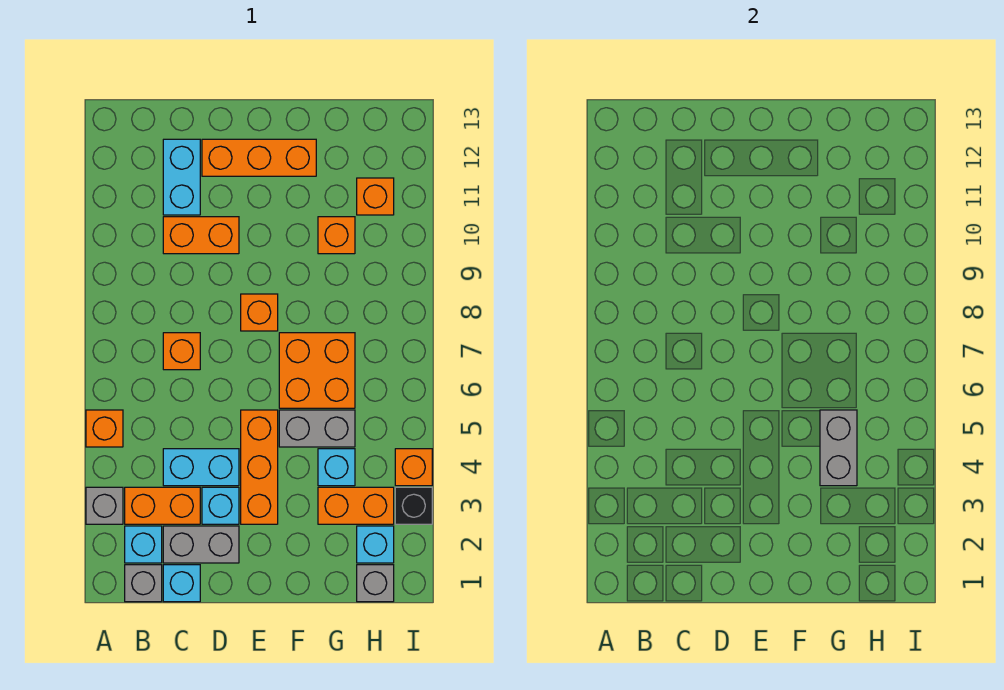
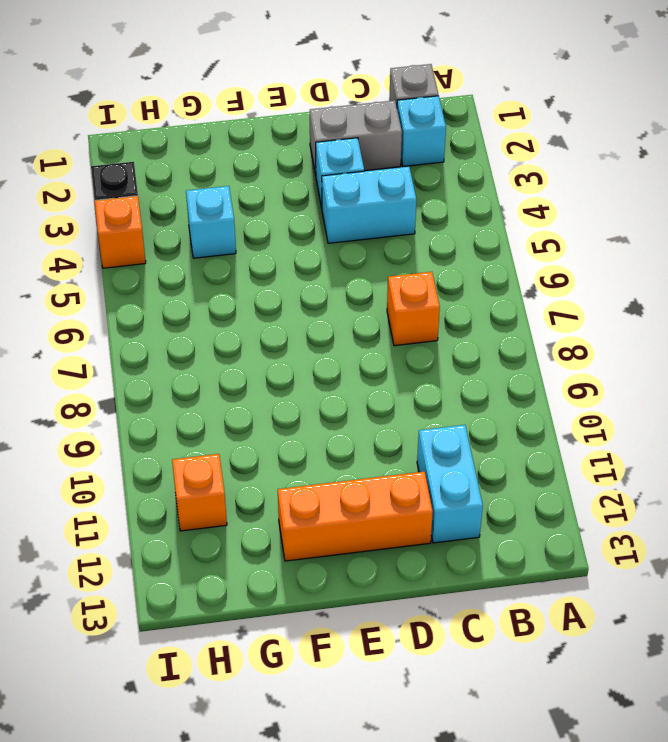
none -> grey 1x1 brick [86,487,123,524]
none -> orange 1x1 brick [86,410,123,447]
none -> orange 1x2 brick [125,487,200,524]

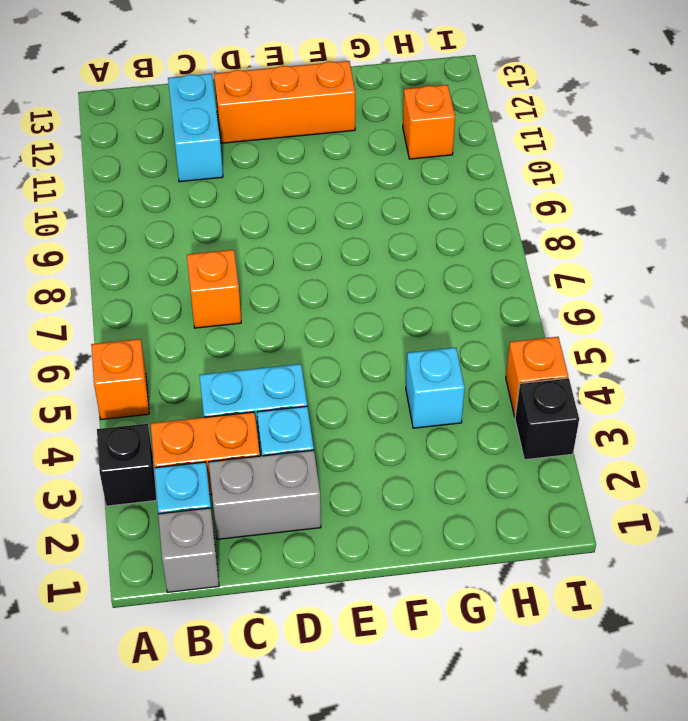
black 1x1 brick [97,424,157,506] -> grey 1x1 brick [86,487,123,524]
none -> cyan 1x1 brick [163,565,200,602]
none -> orange 1x2 brick [163,217,239,254]
none -> orange 1x3 brick [241,410,278,524]

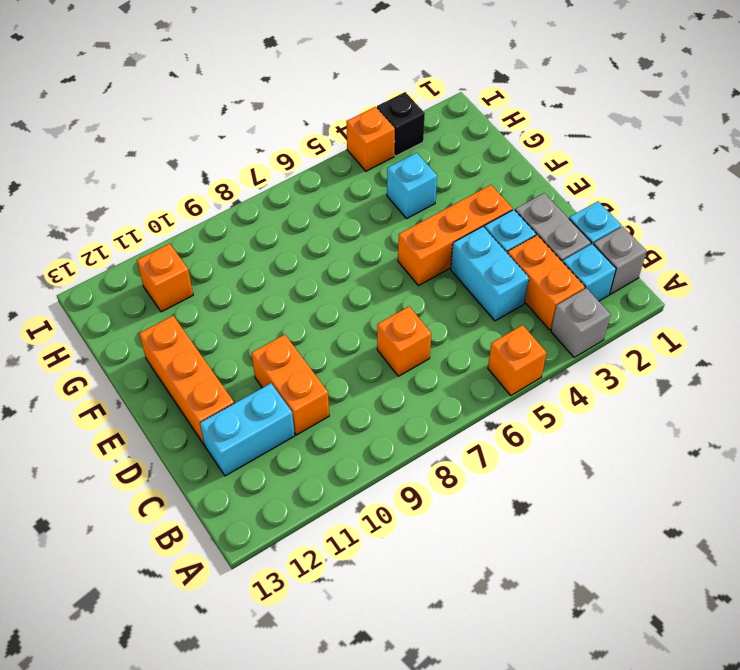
none -> orange 1x1 brick [241,294,278,331]
none -> grey 1x2 brick [279,410,355,447]
none -> orange 2x2 brick [279,333,355,408]

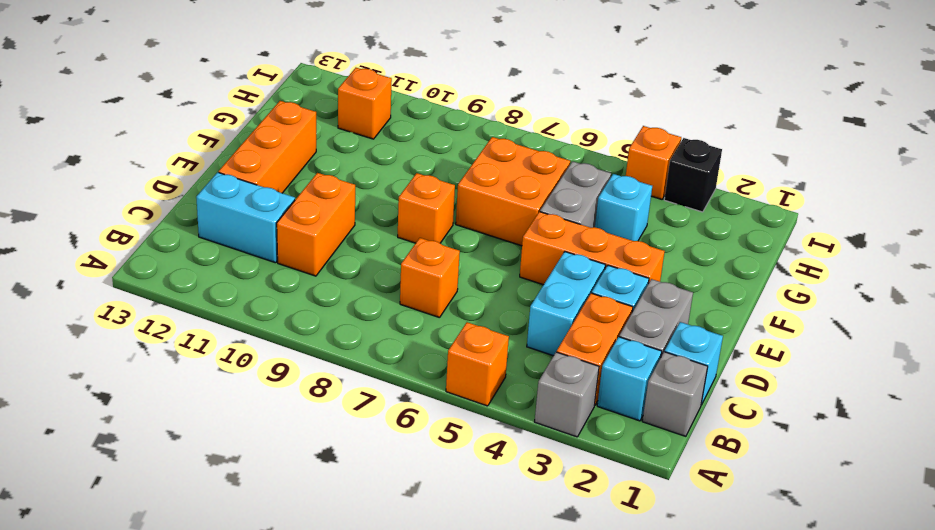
none -> orange 1x2 brick [318,487,394,524]
none -> orange 1x1 brick [318,217,355,254]
none -> grey 1x1 brick [357,565,394,602]

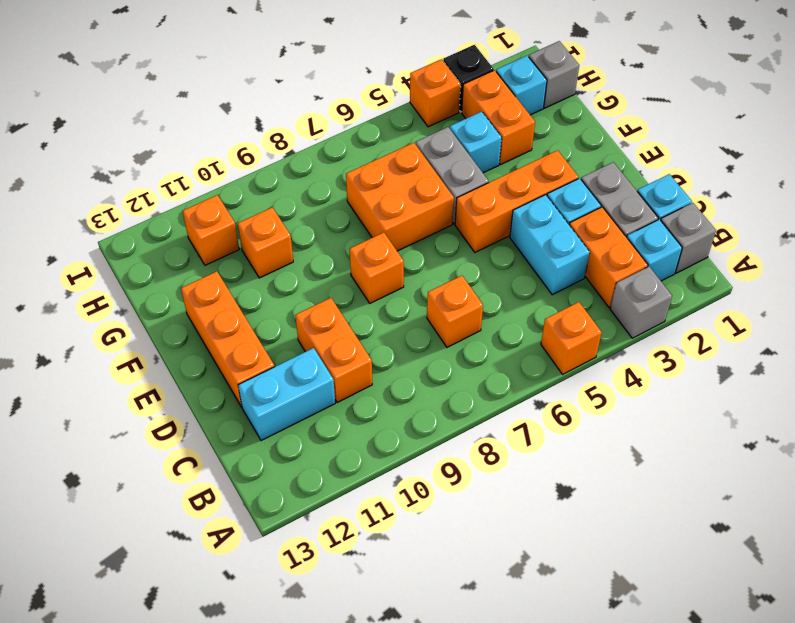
none -> grey 1x2 brick [820,410,857,486]

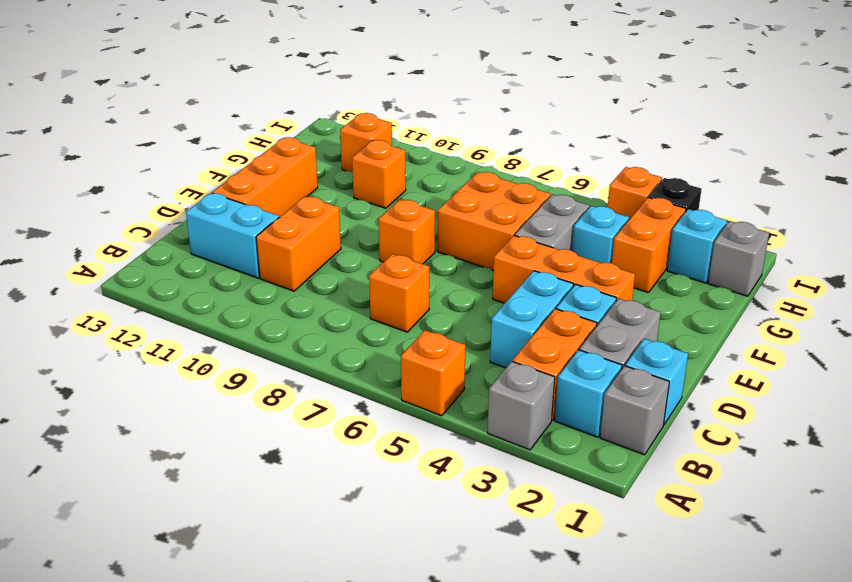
none -> grey 1x2 brick [820,410,857,486]

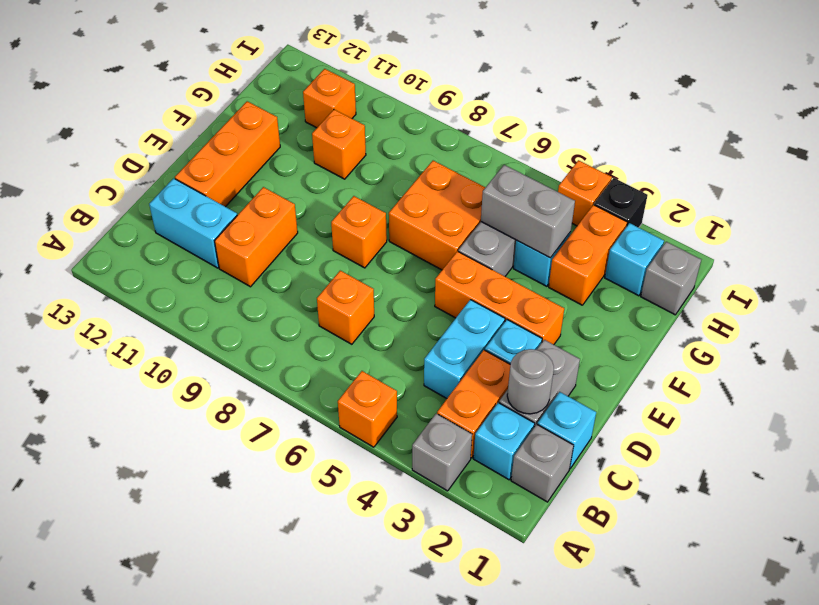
grey 1x1 round brick [507,349,554,414] -> none

